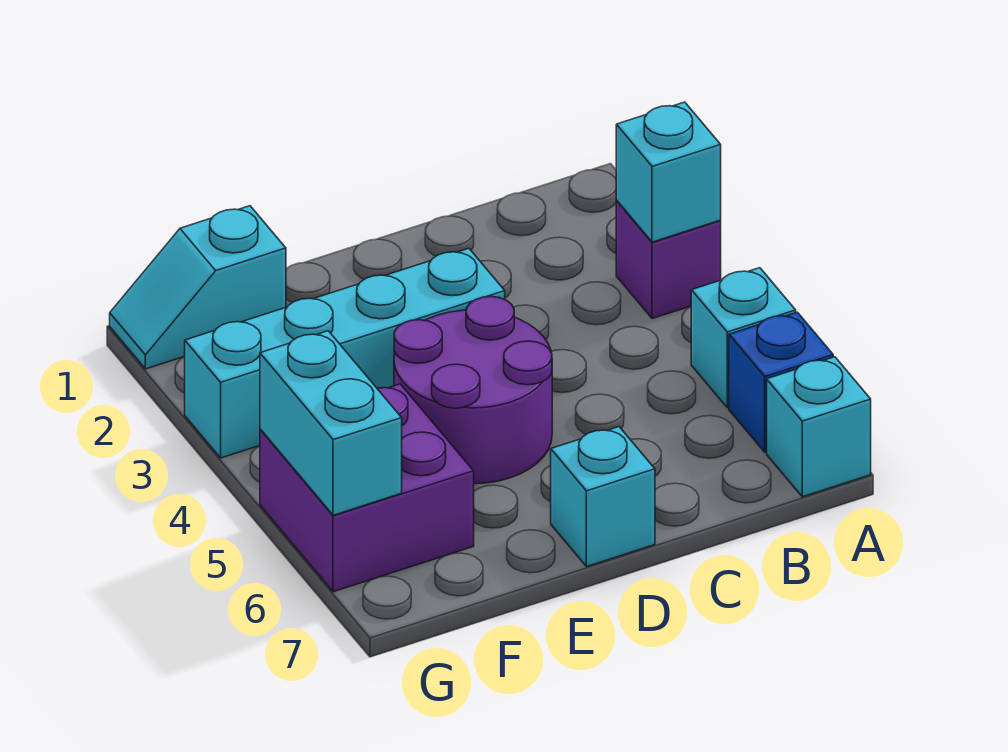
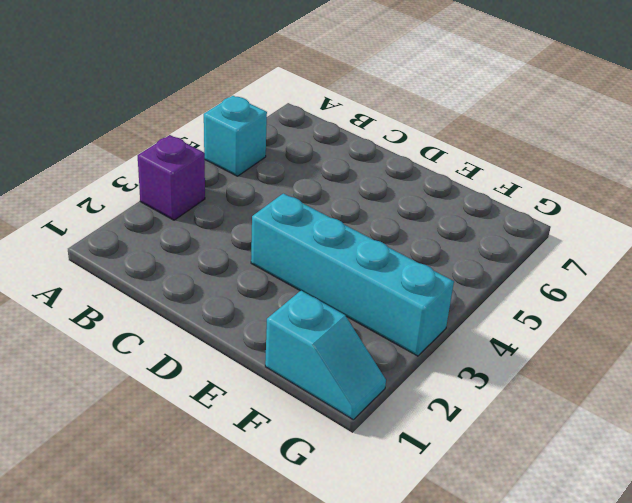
none -> blue 1x1 brick [729,312,833,452]
none -> cyan 1x1 brick [767,357,871,497]

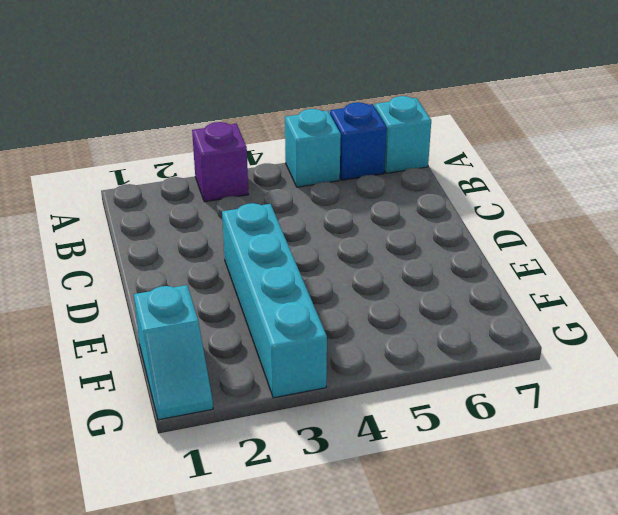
none -> purple 2x2 round brick [394,297,552,484]
none -> cyan 1x1 brick [551,427,655,567]

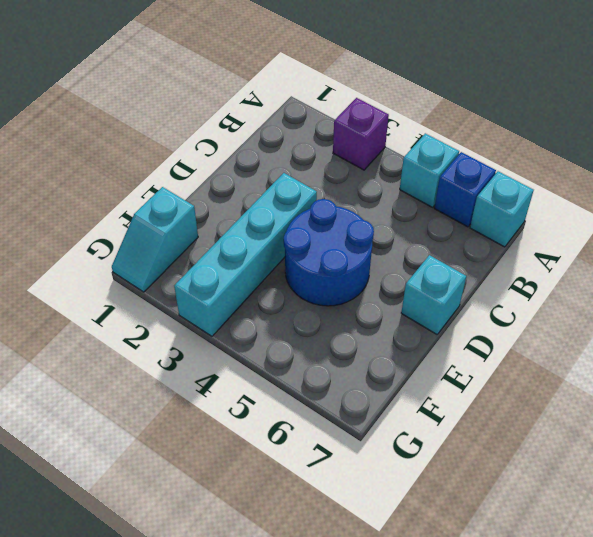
blue 2x2 round brick [284,199,374,306] -> purple 2x2 round brick [394,297,552,484]
none -> purple 2x2 brick [260,384,474,592]
none -> cyan 1x1 brick [616,102,721,242]

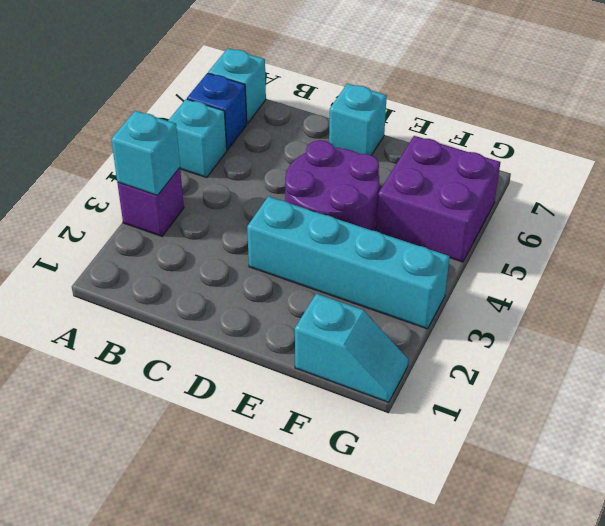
none -> cyan 1x2 brick [260,331,402,515]

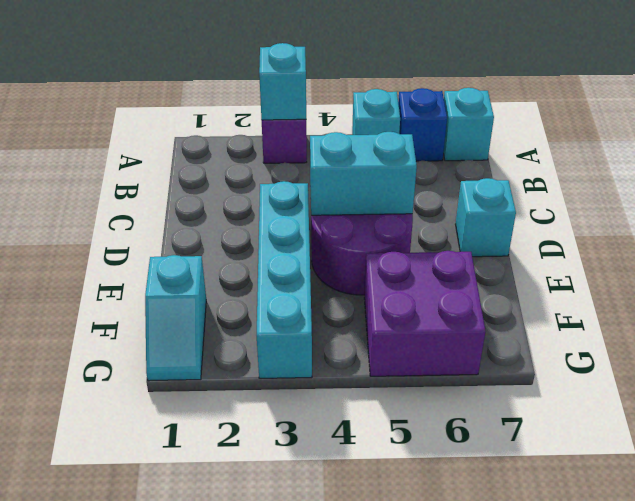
cyan 1x2 brick [310,132,417,215] -> cyan 1x2 brick moved to [260,331,402,515]

